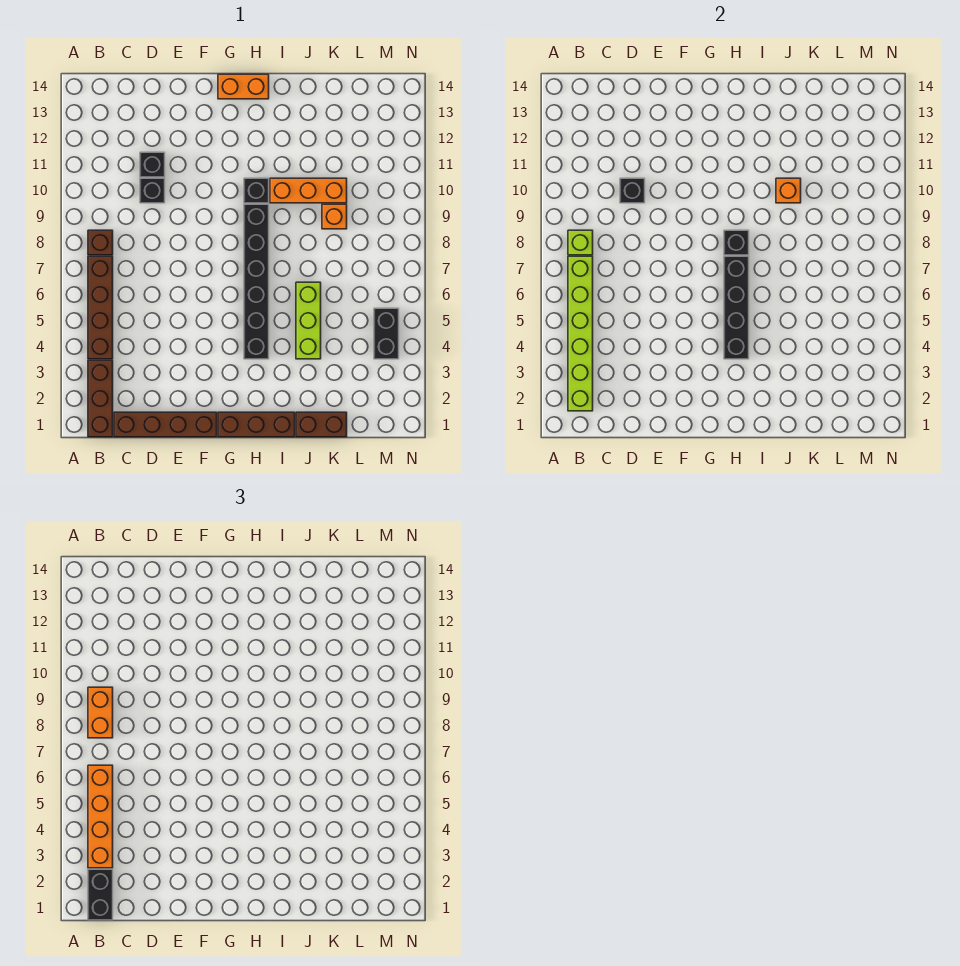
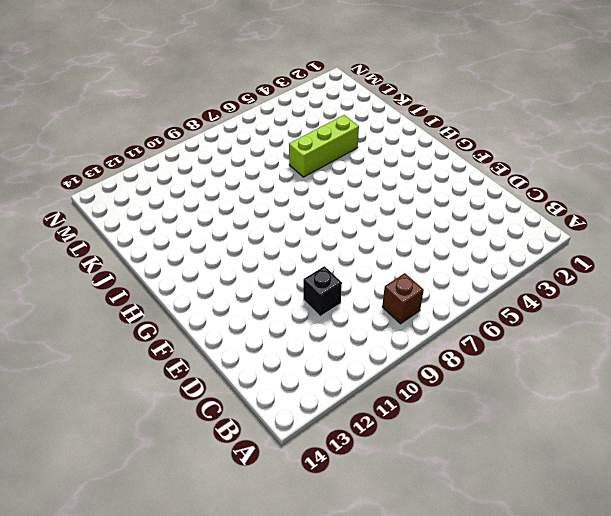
none -> brown 1x3 brick [88,360,113,437]
none -> brown 1x4 brick [88,256,113,359]
none -> brown 1x4 brick [114,412,217,437]

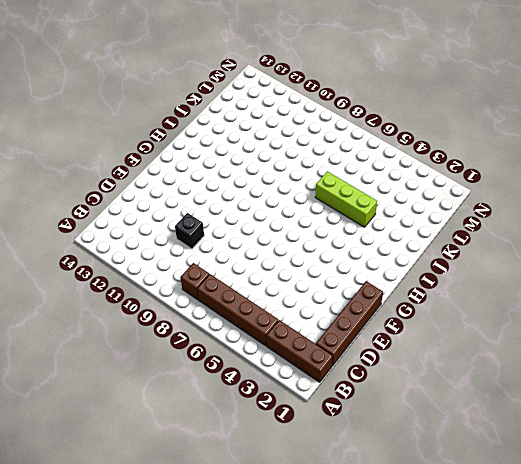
none -> black 1x1 brick [140,152,165,177]
none -> brown 1x3 brick [218,412,295,437]
none -> orange 1x2 brick [218,74,269,99]

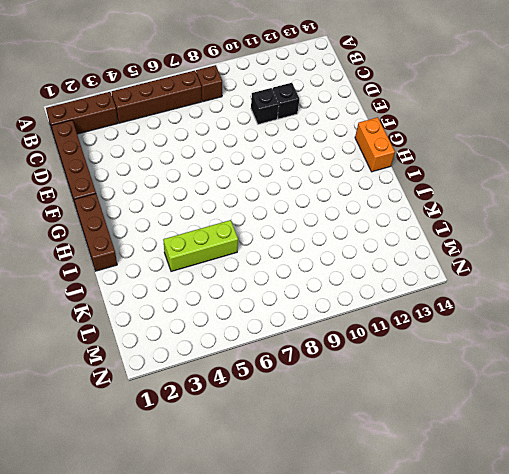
none -> black 1x6 brick [244,204,269,359]
none -> black 1x1 brick [244,178,269,203]
none -> orange 1x3 brick [270,178,347,203]

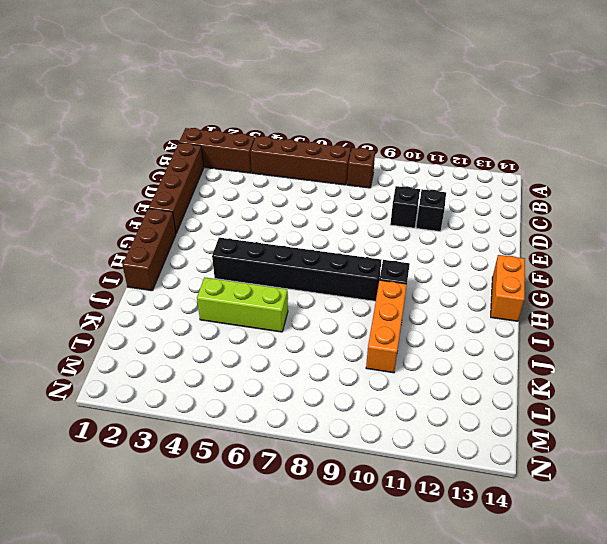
none -> brown 1x2 brick [296,412,347,437]
none -> orange 1x1 brick [322,204,347,229]
none -> black 1x2 brick [374,308,399,359]

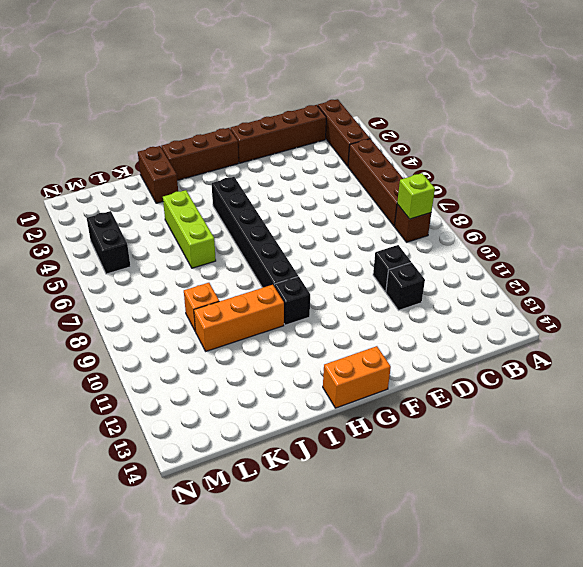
brown 1x2 brick [138,146,178,203] -> brown 1x2 brick turned to [296,412,347,437]
none -> lime 1x6 brick [568,256,593,411]
none -> black 1x1 brick [620,178,645,203]
none -> black 1x4 brick [724,256,749,359]

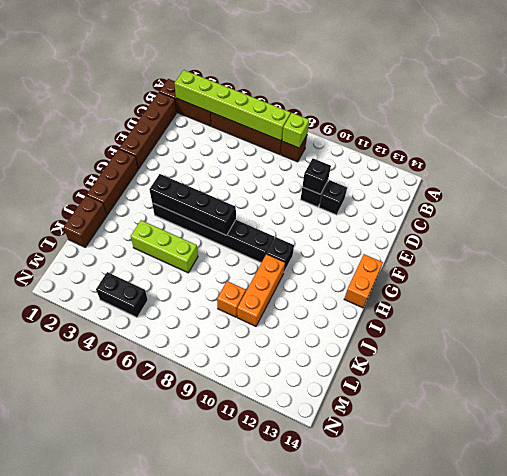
none -> black 1x1 brick [724,230,749,255]
none -> orange 1x1 brick [776,178,801,203]
none -> black 1x2 brick [88,869,113,920]

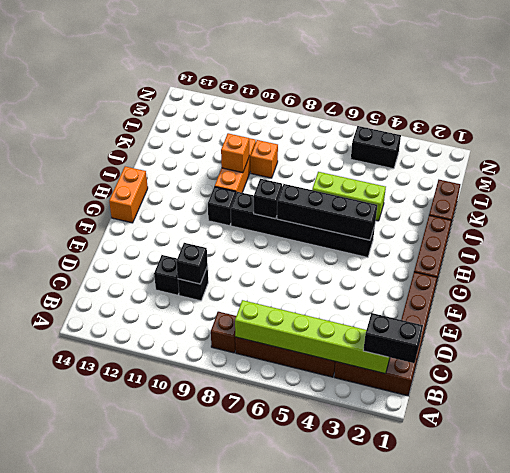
none -> lime 1x1 brick [568,230,593,255]
none -> orange 1x4 brick [88,765,113,868]
none -> orange 1x2 brick [88,687,113,738]

